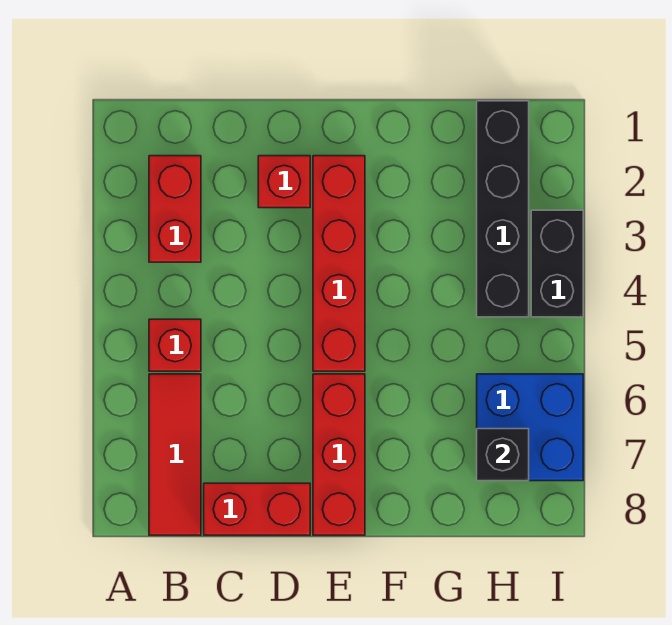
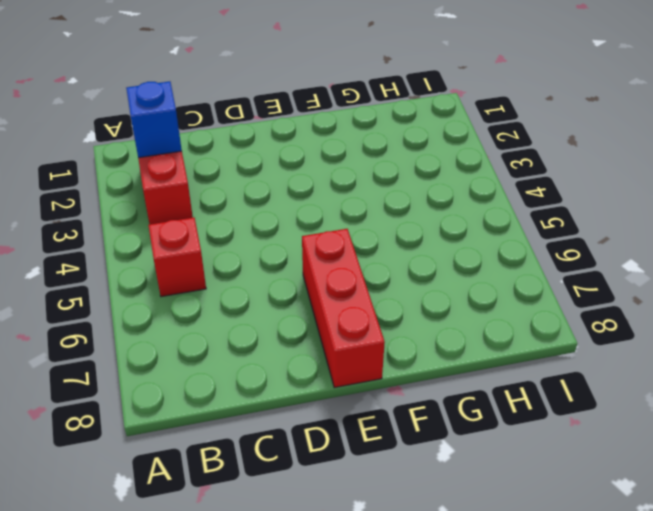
blue 1x1 brick [126,81,182,158] -> none
none -> red 1x3 tile [149,374,201,535]
none -> red 1x2 brick [204,483,310,535]

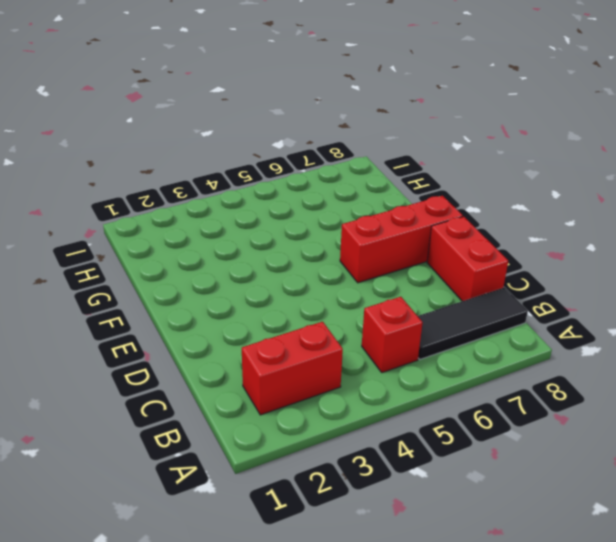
black 1x3 tile [418,287,528,359] -> red 1x3 tile [149,374,201,535]
none -> red 1x1 brick [258,156,310,208]
none -> red 1x4 brick [313,156,365,371]

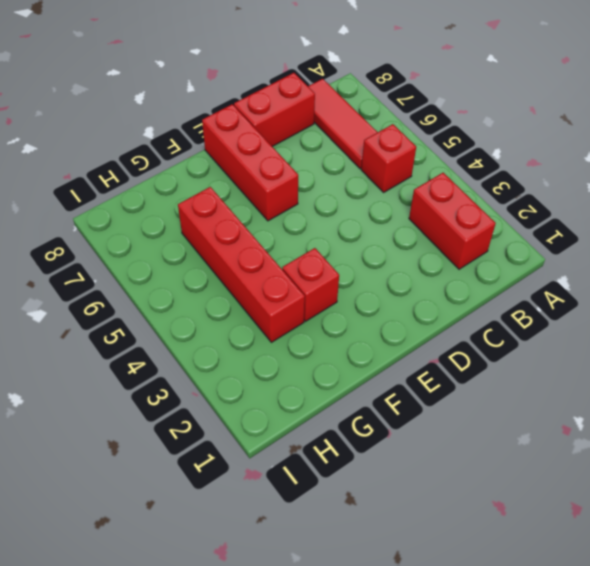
red 1x1 brick [282,248,339,321] -> red 1x1 brick moved to [258,156,310,208]
red 1x4 brick [178,187,305,342] -> red 1x4 brick moved to [313,156,365,371]
none -> black 1x4 brick [477,101,529,317]
none -> blue 2x2 brick [477,374,583,481]

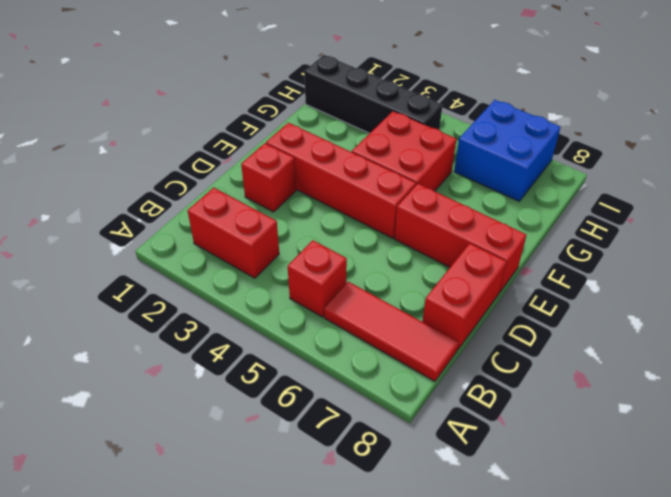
red 2x2 brick [352,111,456,191] -> none
none -> black 1x2 brick [531,210,583,317]
none -> black 1x1 brick [477,429,529,481]

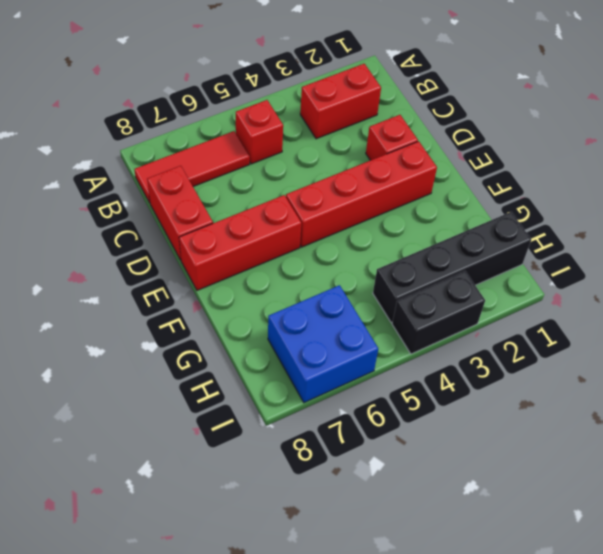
none -> black 1x1 brick [477,429,529,481]

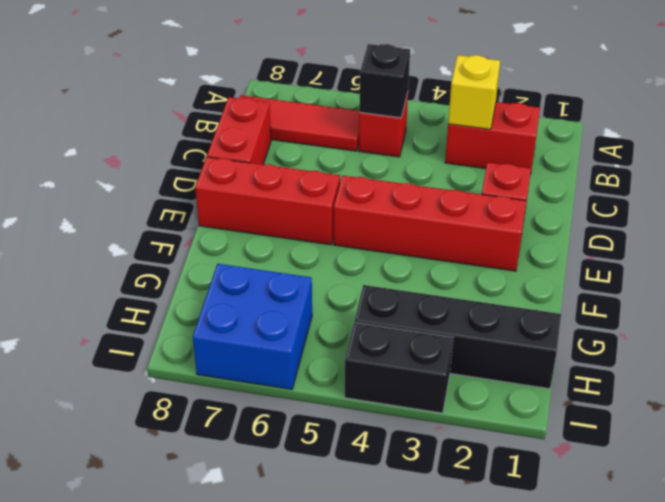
yellow 1x1 brick [448,55,500,129] -> none
black 1x1 brick [359,44,410,118] -> black 1x1 brick moved to [477,429,529,481]

